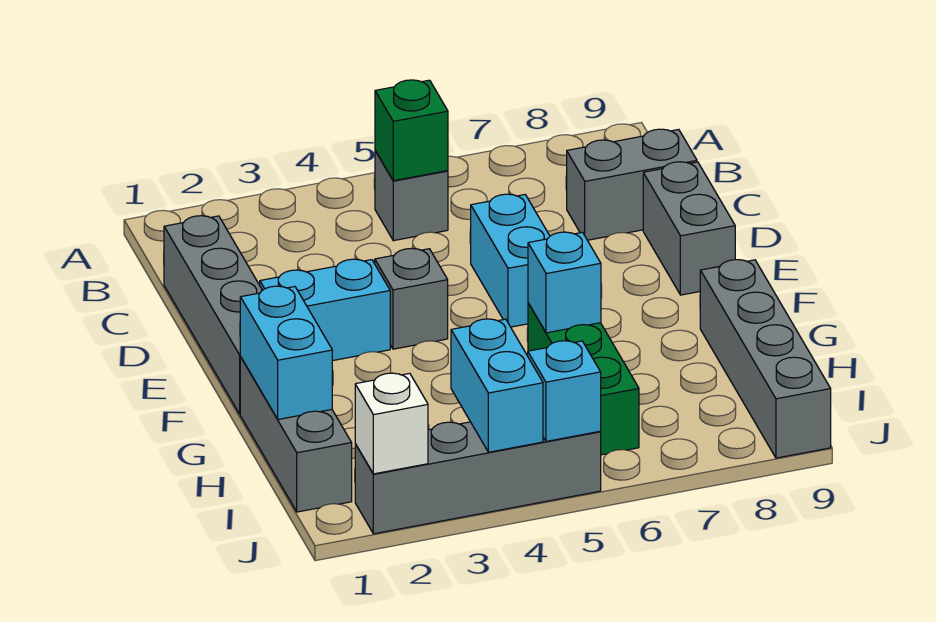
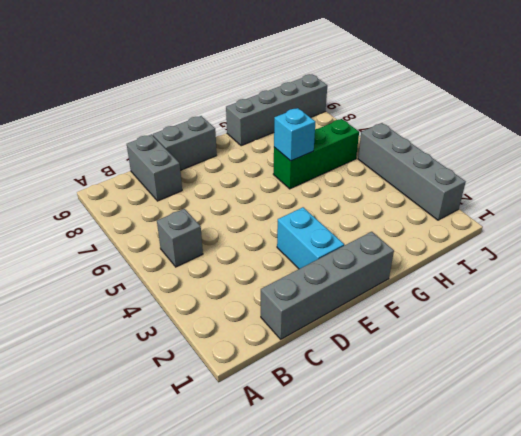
none -> cyan 1x2 brick [471,194,550,327]
none -> grey 1x1 brick [375,248,448,349]
none -> grey 1x3 brick [240,357,352,512]

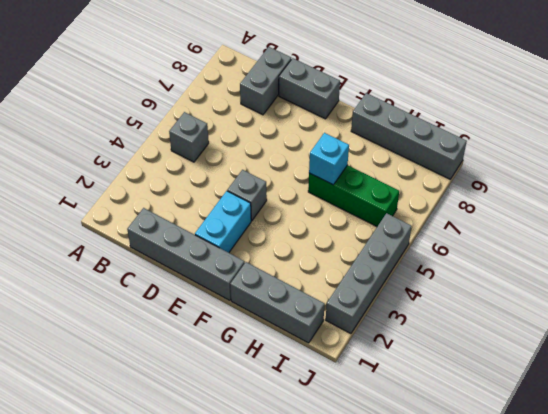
none -> cyan 1x2 brick [471,194,550,327]
none -> green 1x1 brick [375,80,448,181]
none -> cyan 1x2 brick [240,286,332,419]

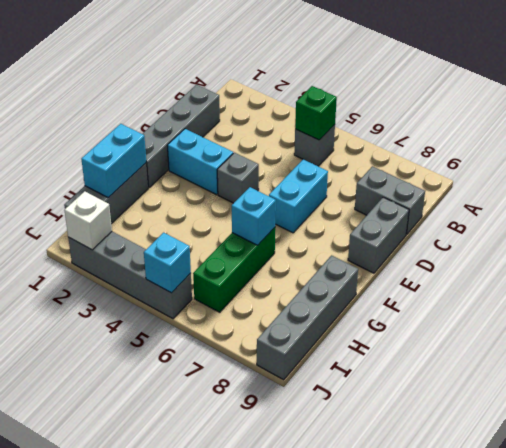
none -> cyan 1x2 brick [451,319,543,452]

